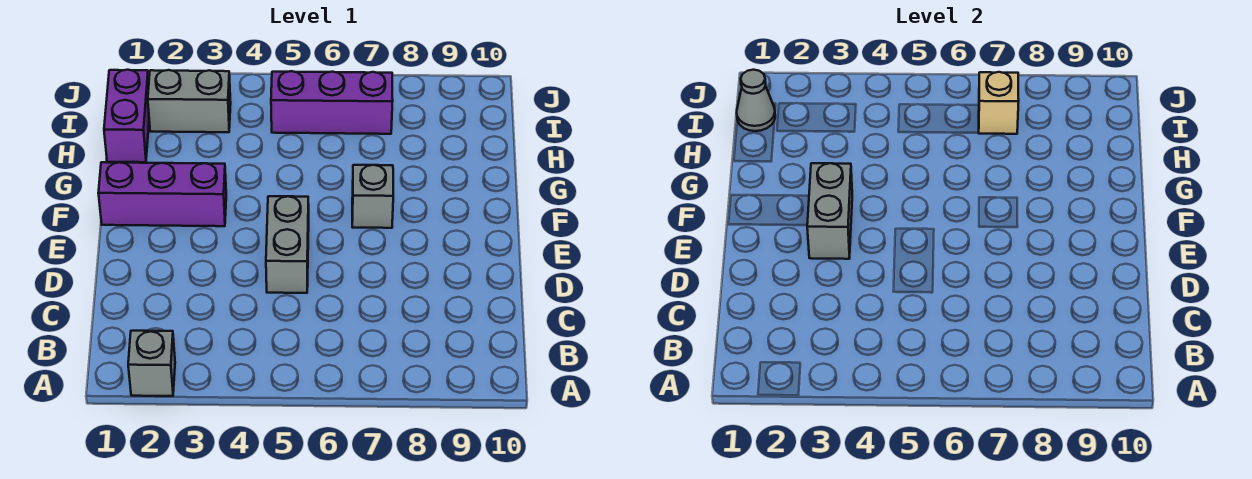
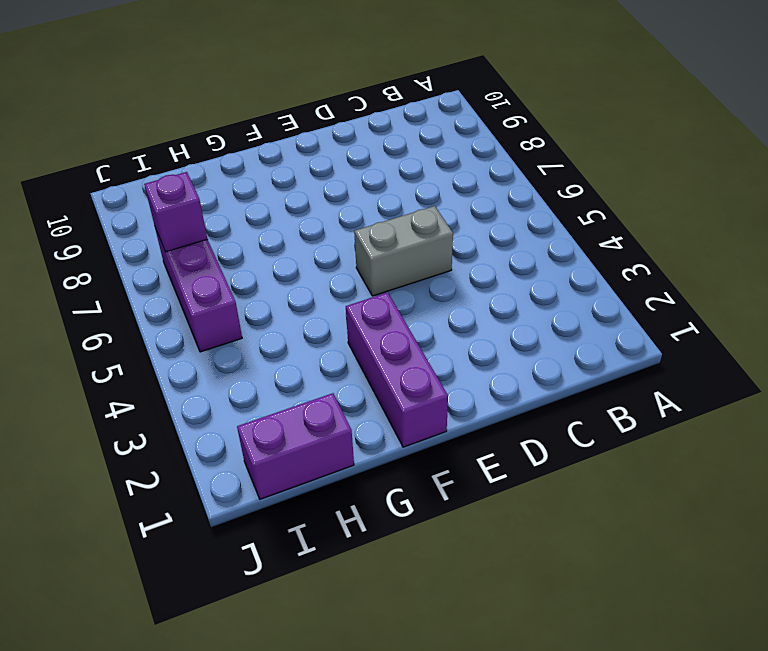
purple 1x1 brick [144,172,207,252] -> tan 1x1 brick [979,72,1019,134]
none -> grey 1x1 brick [128,331,175,396]
none -> grey 1x1 brick [352,165,393,228]

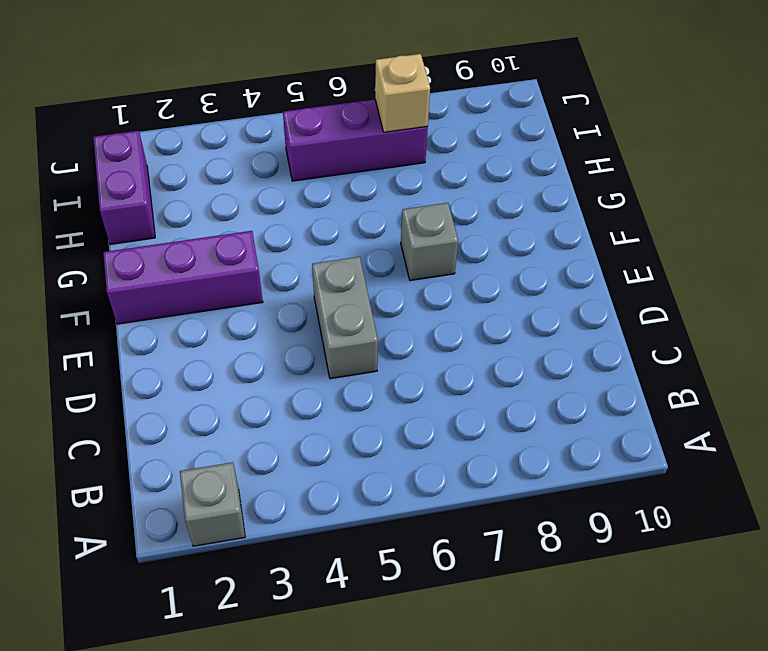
none -> grey 1x2 brick [148,70,231,132]
none -> grey 1x2 brick [807,163,852,259]

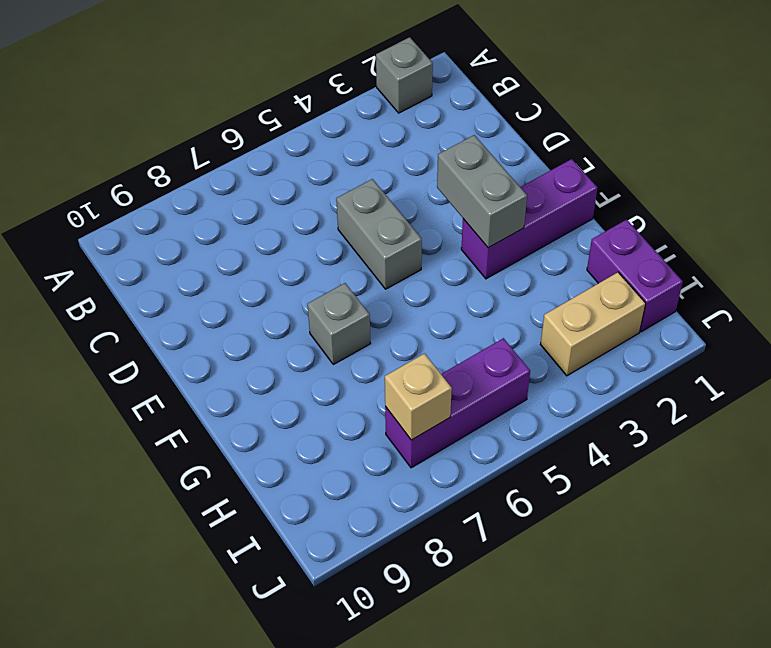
tan 1x2 brick [541,272,646,376] -> grey 1x2 brick [148,70,231,132]
none -> grey 1x1 cone [737,70,775,131]

